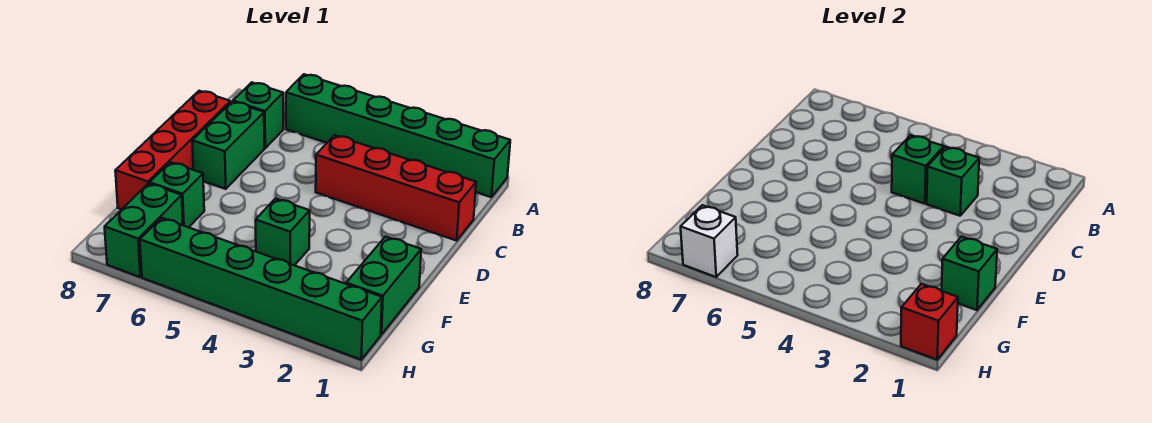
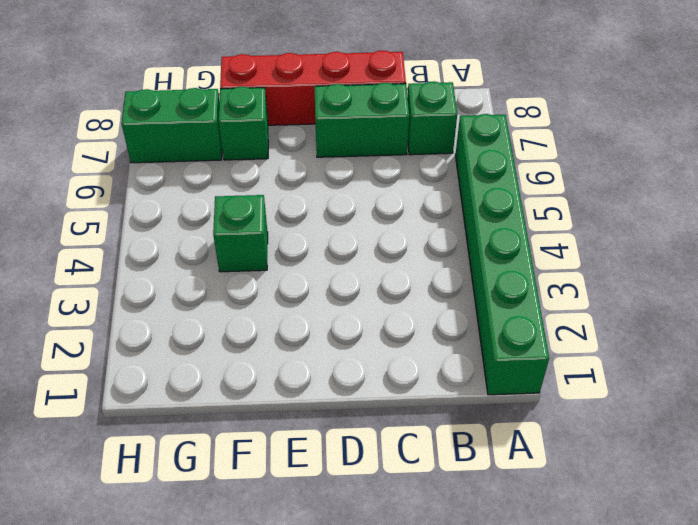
none -> red 1x4 brick [316,135,476,241]
none -> green 1x2 brick [346,237,421,335]
none -> green 1x6 brick [140,218,382,360]

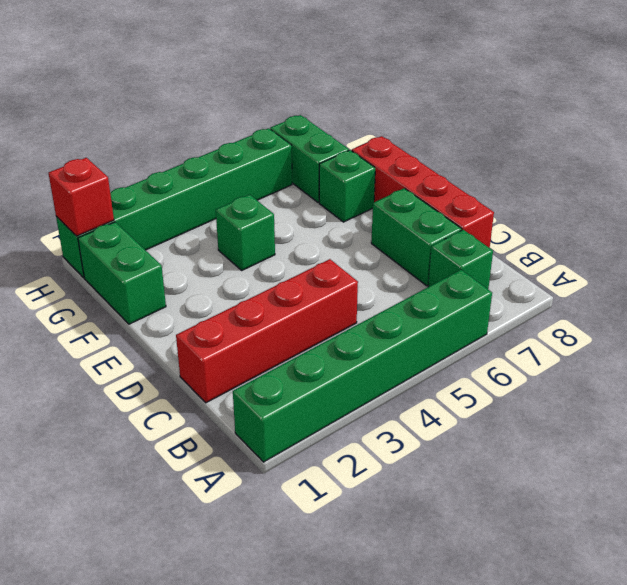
none -> green 1x1 brick [927,147,979,216]
none -> green 1x1 brick [892,135,944,204]
none -> green 1x1 brick [942,237,997,310]

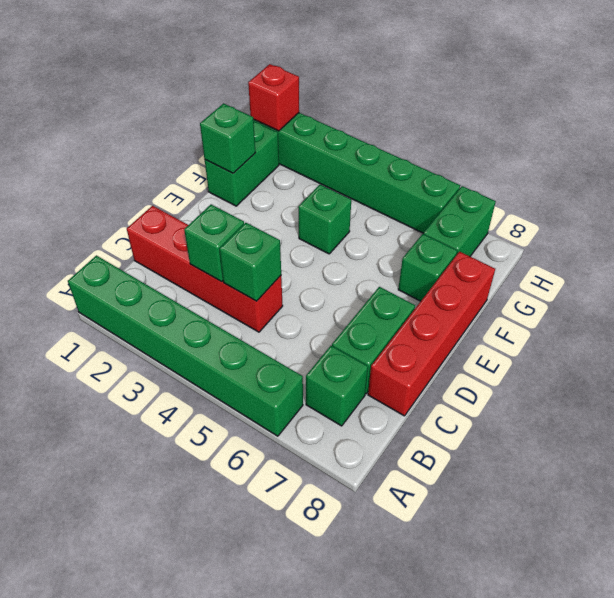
none -> white 1x1 brick [681,205,738,277]

